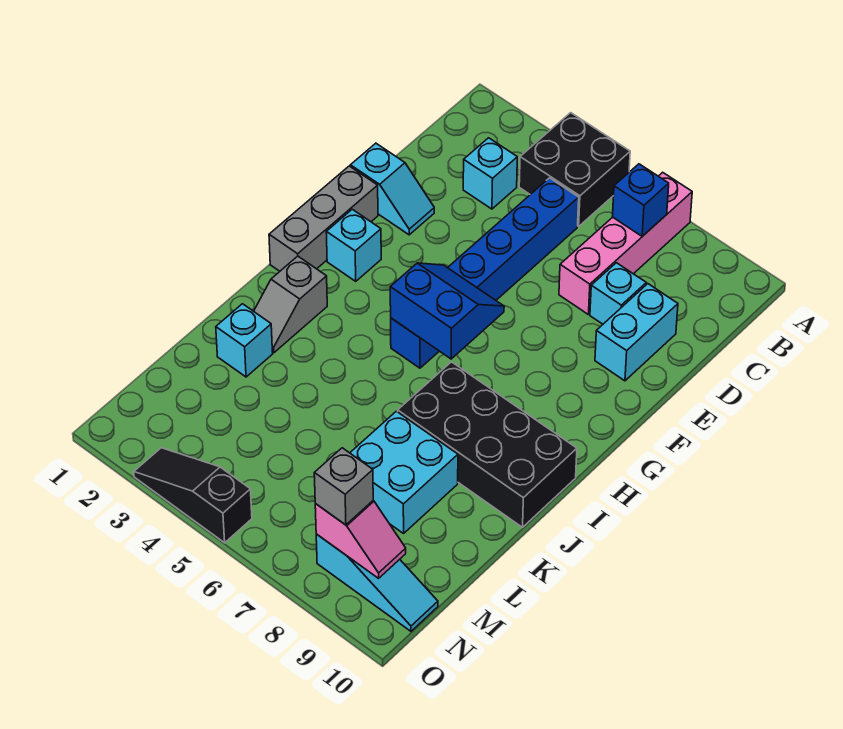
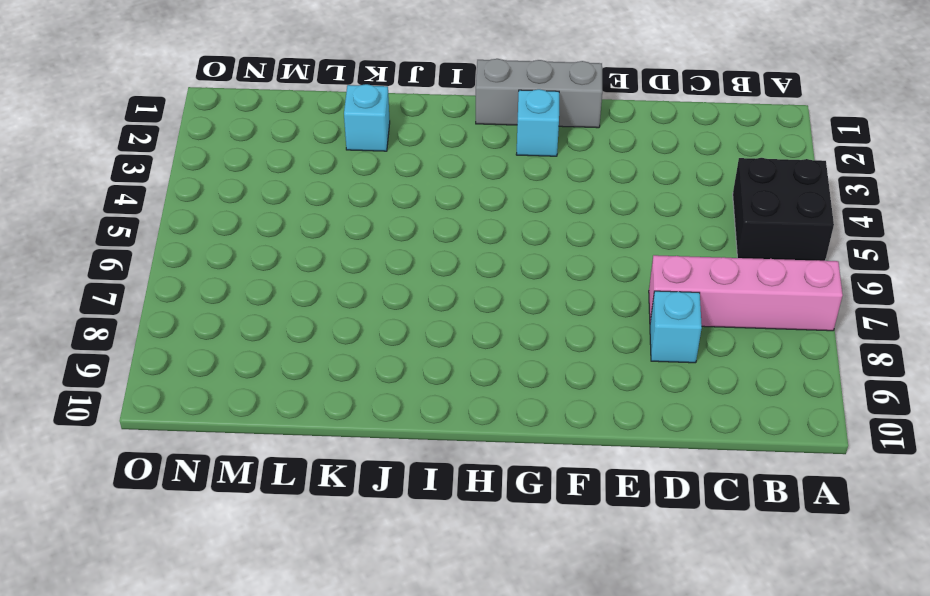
none -> cyan 1x1 brick [463,138,517,209]
none -> blue 1x6 brick [391,178,579,368]
none -> cyan 1x2 brick [595,284,678,381]

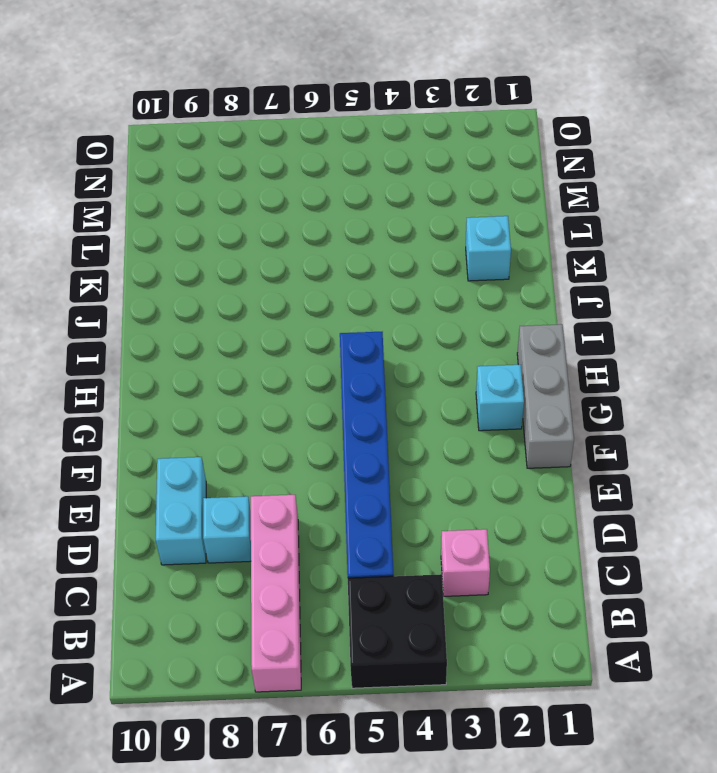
pink 1x1 brick [441,529,490,596] -> cyan 1x1 brick [463,138,517,209]
none -> cyan 1x2 slope [350,143,434,235]
none -> grey 1x2 slope [254,256,327,353]
none -> black 2x4 brick [398,362,577,527]

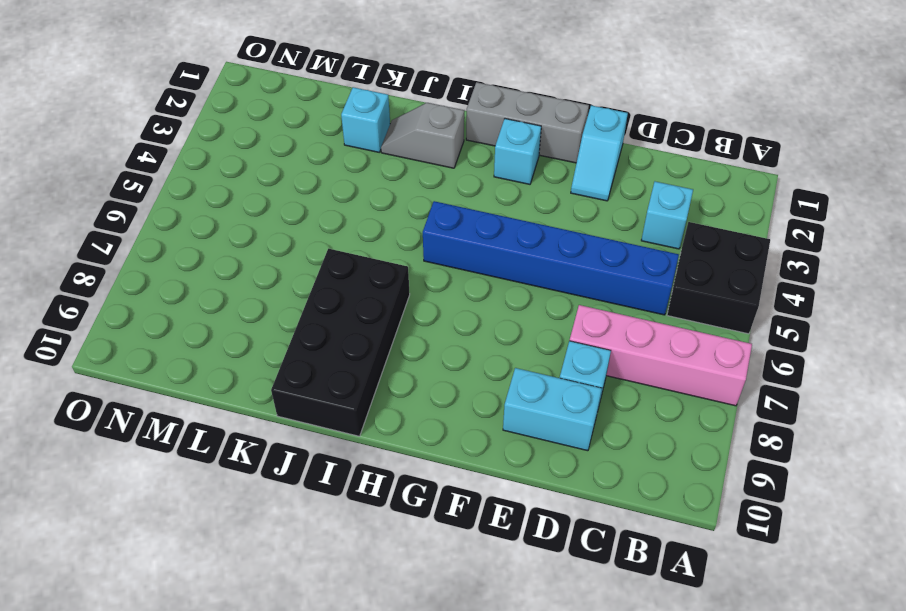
none -> cyan 2x2 brick [350,411,458,533]
none -> cyan 1x3 slope [316,534,438,631]
none -> black 1x3 slope [134,448,252,543]

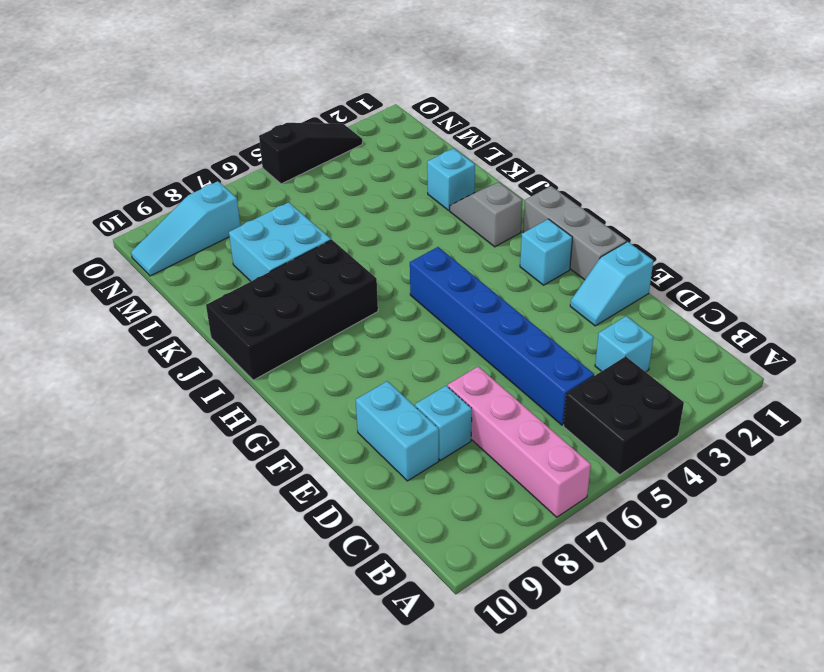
none -> blue 1x1 brick [612,164,669,236]
none -> blue 2x2 slope [390,263,504,359]
none -> pink 1x2 slope [315,501,406,578]

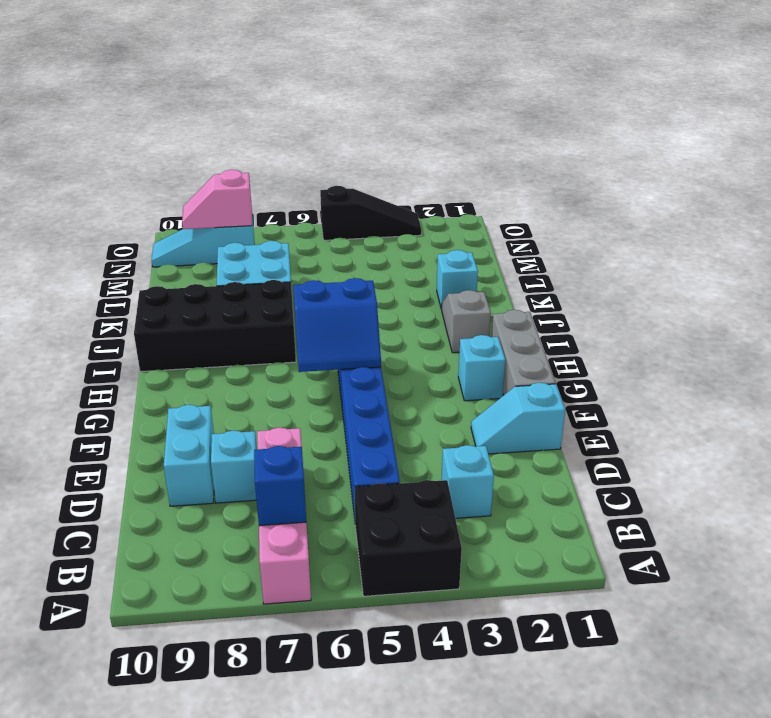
none -> grey 1x1 brick [314,448,373,525]

